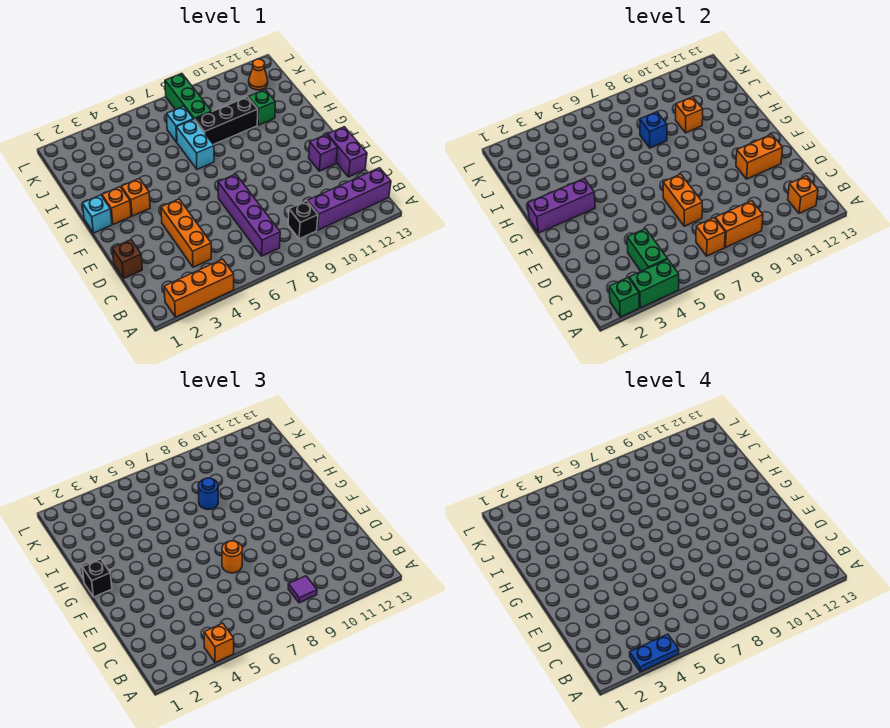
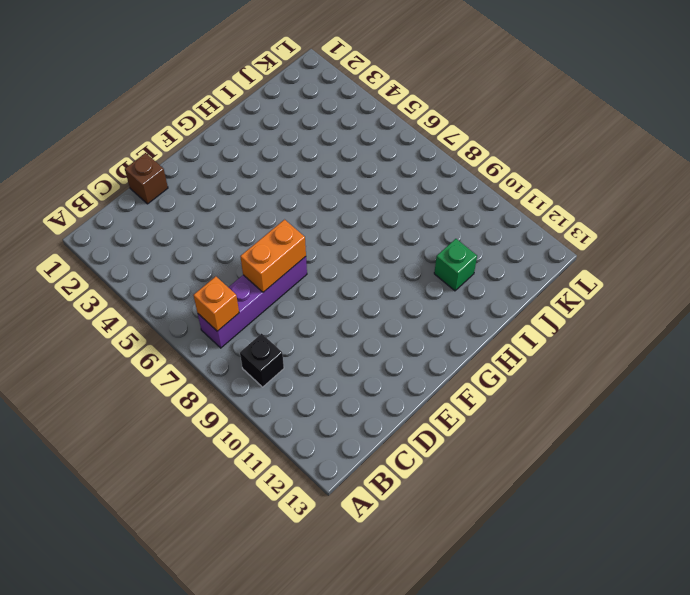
none -> orange 1x3 brick [164,259,234,317]
none -> purple 1x4 brick [308,168,391,230]
none -> orange 1x3 brick [161,199,211,267]
none -> purple 1x2 brick [328,127,367,177]

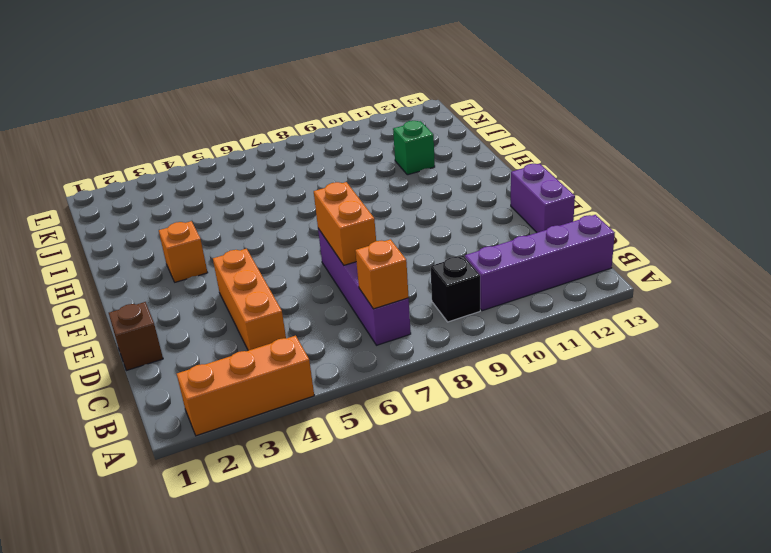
none -> purple 1x1 brick [309,134,338,171]
none -> cyan 1x1 brick [82,195,112,233]
none -> orange 1x1 brick [102,187,131,224]
none -> cyan 1x2 brick [177,119,214,169]

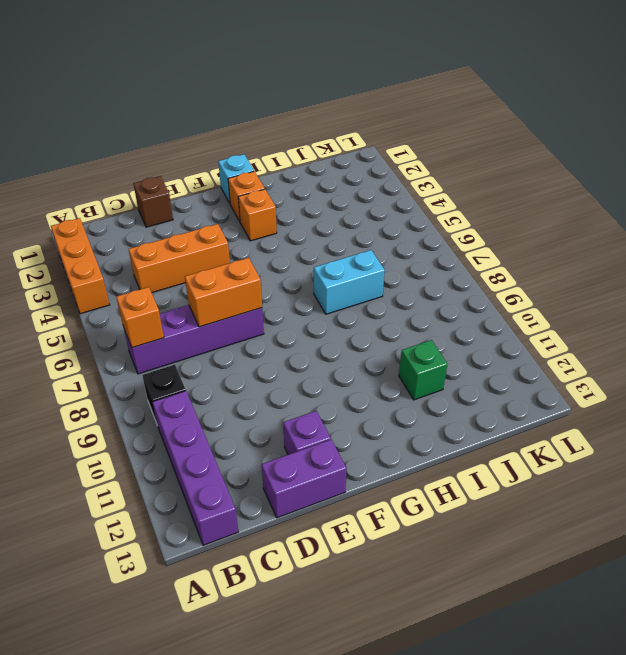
none -> black 1x3 brick [195,97,258,145]
none -> cyan 1x1 brick [167,106,193,142]
none -> green 1x3 brick [165,73,212,120]
none -> orange 1x1 cone [249,59,268,90]

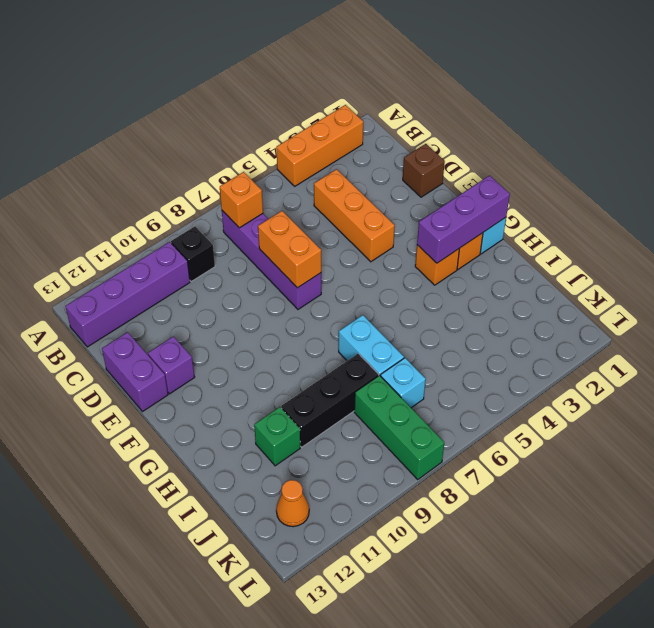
none -> green 1x1 brick [609,278,639,317]
none -> green 1x2 brick [629,259,679,308]
none -> green 1x2 brick [627,229,667,271]
none -> orange 1x2 brick [715,201,763,247]

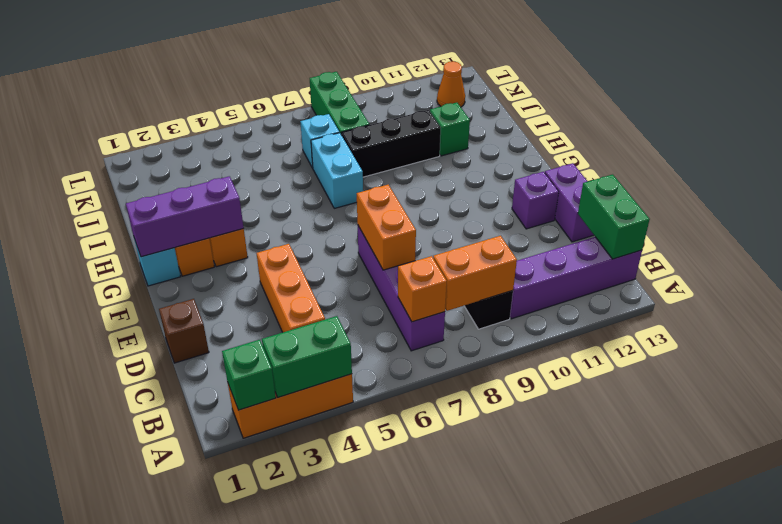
green 1x2 brick [578,174,650,259] -> green 1x2 brick moved to [627,229,667,271]
none -> orange 1x1 brick [788,176,818,213]
none -> orange 1x2 brick [736,134,783,179]
none -> blue 1x1 brick [640,112,667,148]
none -> orange 1x1 brick [676,97,703,133]

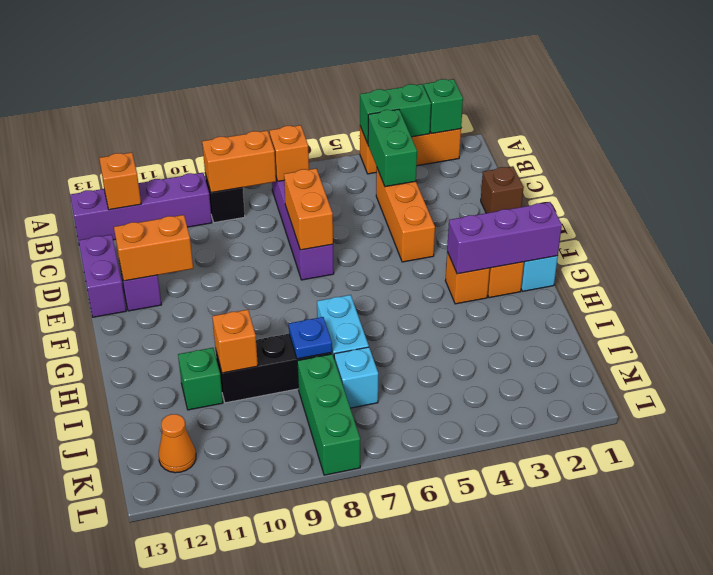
blue 1x1 plate [289,317,332,359] -> blue 1x1 brick [640,112,667,148]
none -> orange 1x1 brick [204,623,234,663]
none -> purple 1x1 tile [288,576,317,603]
none -> orange 1x1 round brick [222,541,243,573]
none -> black 1x1 brick [82,559,112,597]

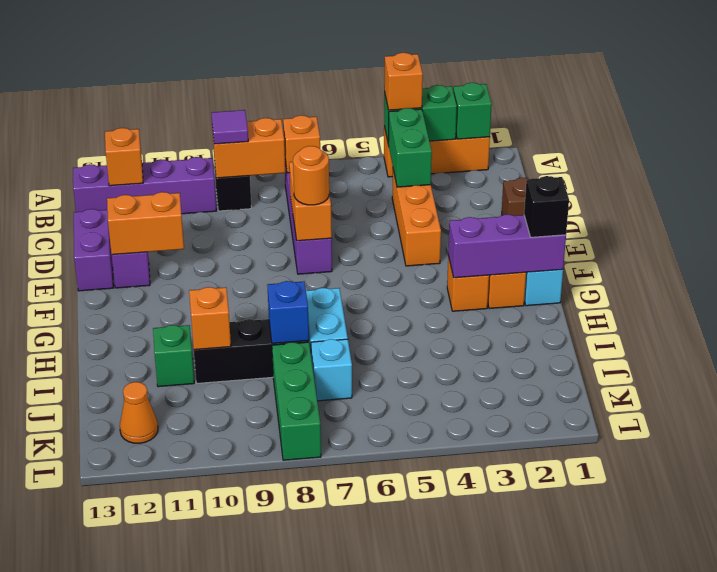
none -> blue 1x1 round brick [198,478,218,510]
none -> blue 1x2 plate [630,634,679,672]

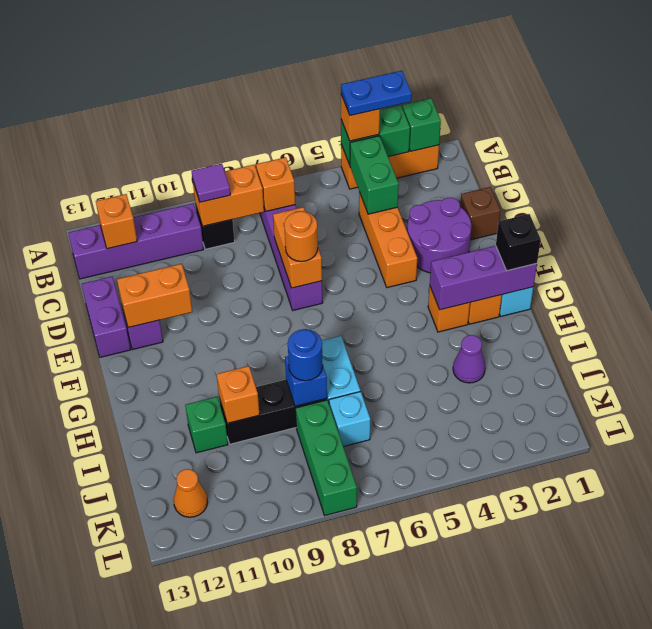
purple 2x2 round brick [407,198,471,273] -> none
purple 1x1 cone [453,335,485,383] -> none

